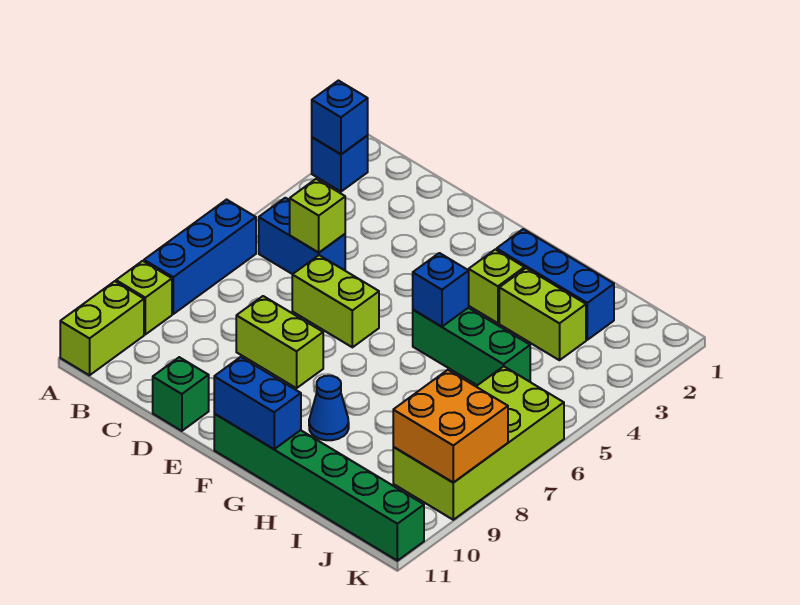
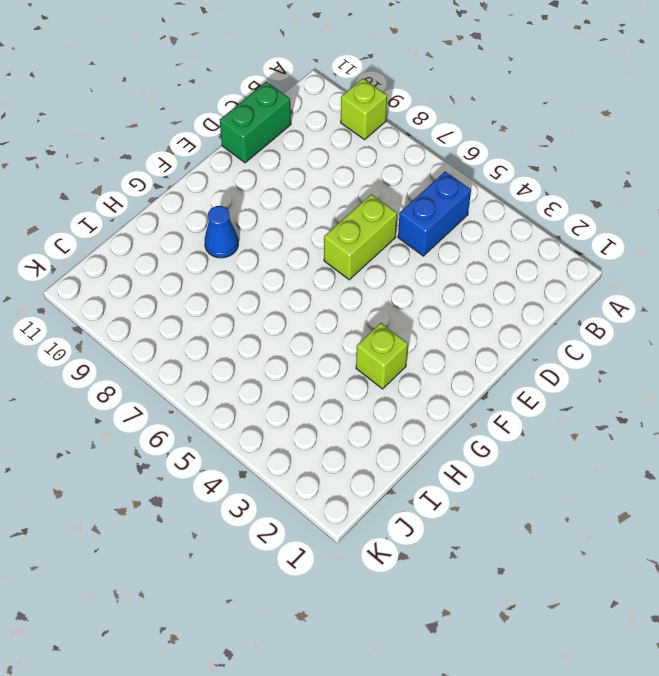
green 1x2 brick [220,82,291,163] -> green 1x1 brick [153,357,209,431]
none -> blue 1x1 brick [312,136,368,192]
none -> blue 1x3 brick [144,200,256,314]
none -> lime 1x2 brick [60,281,144,375]

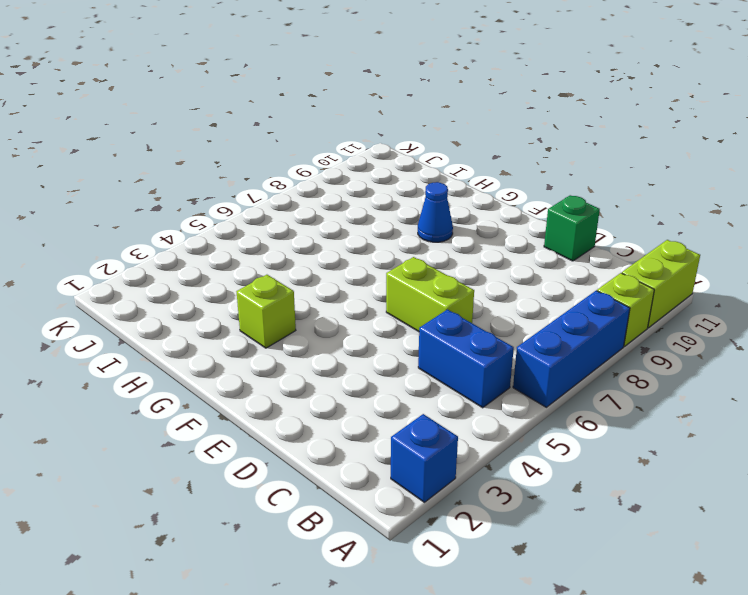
none -> lime 1x2 brick [236,296,323,388]
none -> green 1x6 brick [214,414,424,561]
none -> blue 1x3 brick [497,229,614,340]

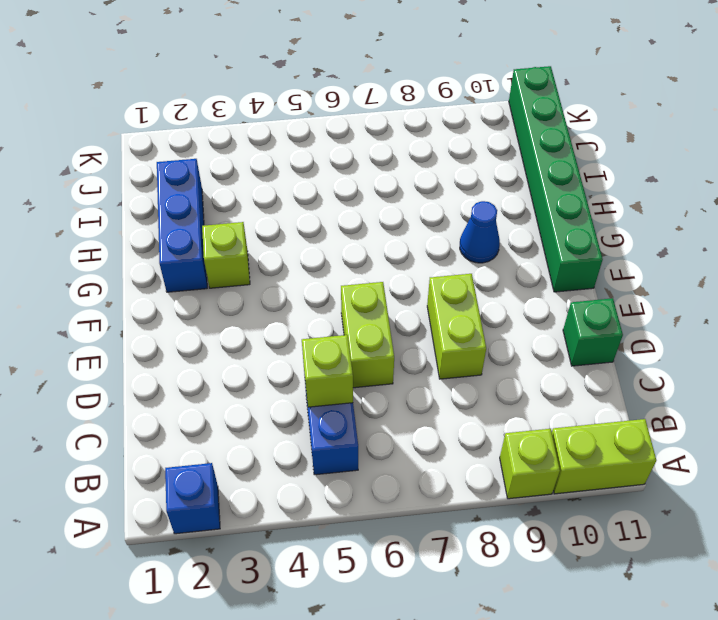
none -> blue 1x3 brick [144,200,256,314]
none -> green 1x3 brick [413,308,530,385]
none -> lime 1x2 brick [499,268,586,360]

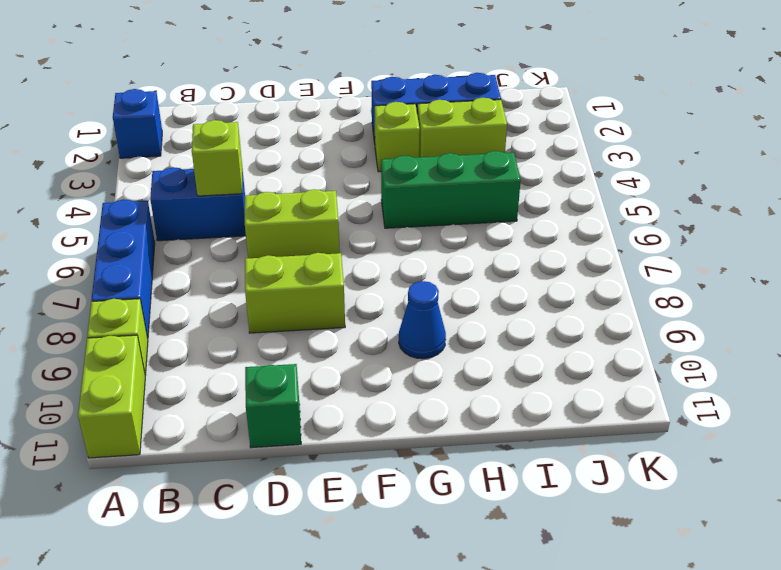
none -> green 1x6 brick [214,414,424,561]
none -> lime 2x4 brick [393,366,564,520]
none -> blue 1x1 brick [312,81,368,154]

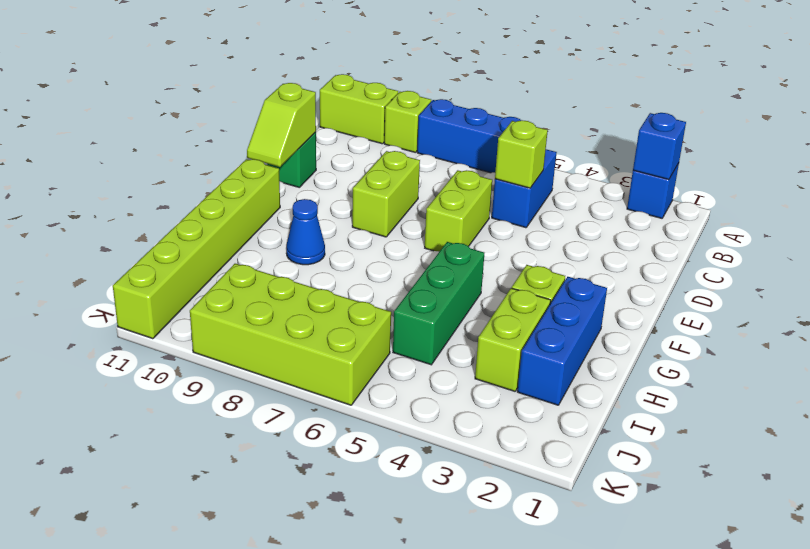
lime 1x2 slope [247,83,316,167] -> none
lime 1x6 brick [113,159,280,339] -> green 1x6 brick [214,414,424,561]
none -> blue 1x2 brick [214,357,301,449]
none -> blue 1x1 brick [413,253,469,327]
none -> orange 2x2 brick [393,370,508,483]

